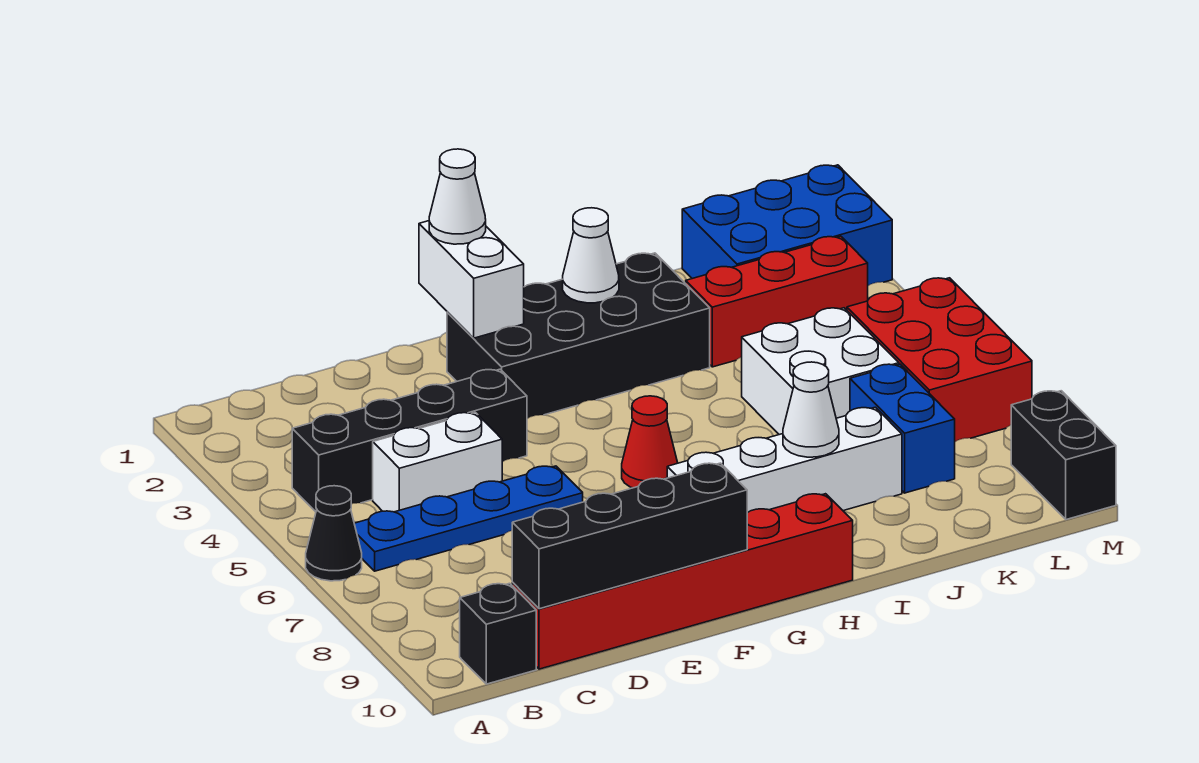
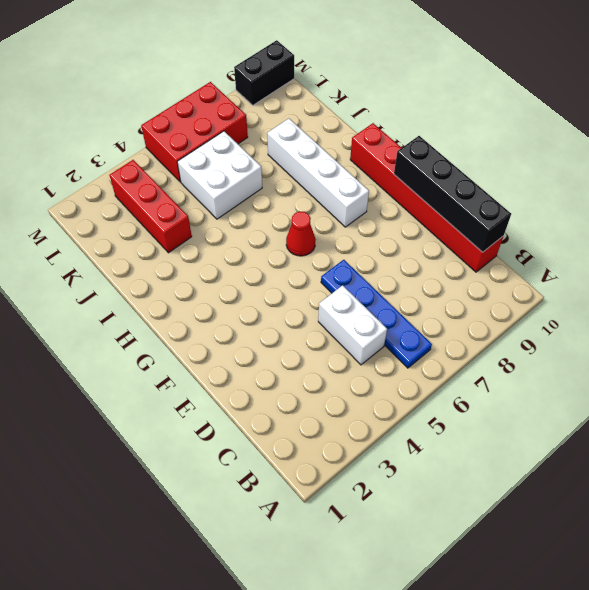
none -> black 1x1 cone [306,486,362,581]
none -> black 1x4 brick [292,369,527,512]
none -> black 1x1 brick [460,583,536,684]

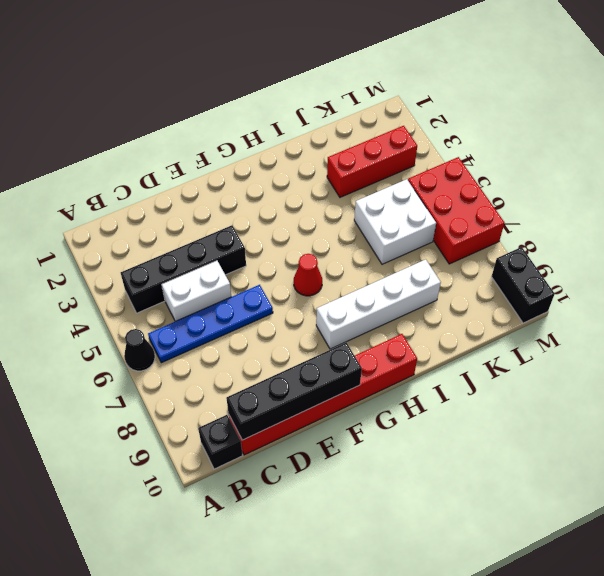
none -> black 2x4 brick [447,253,710,419]
none -> blue 2x3 brick [682,165,892,286]
none -> blue 1x2 brick [850,364,955,493]

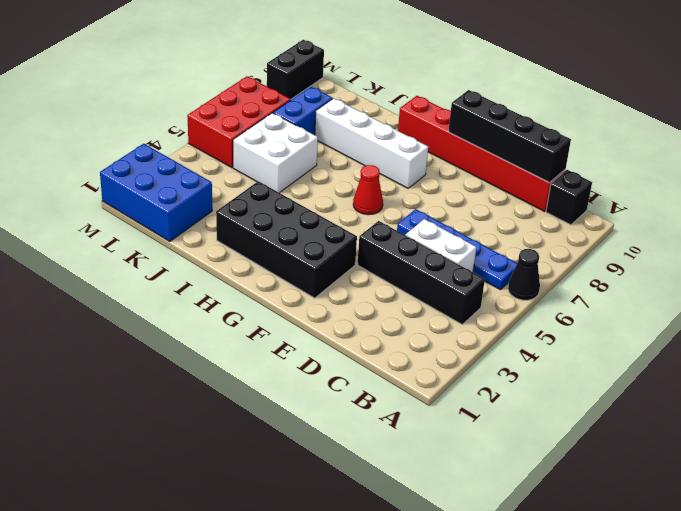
none -> red 1x3 brick [686,236,868,367]
none -> white 1x2 brick [419,221,524,338]
none -> white 1x1 cone [563,208,619,303]

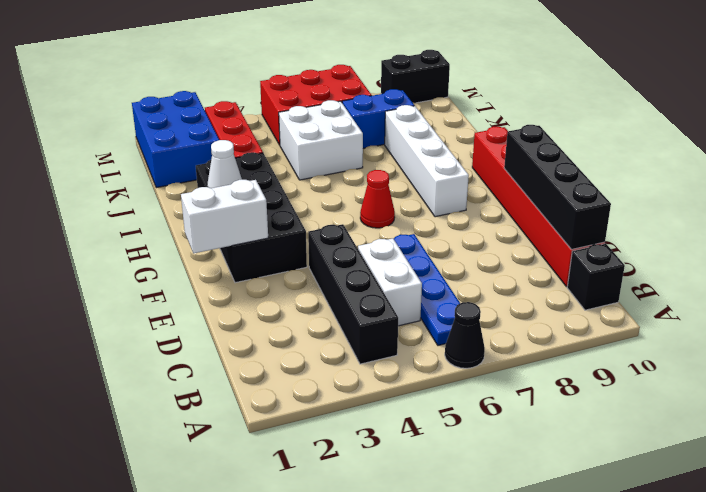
none -> white 1x1 cone [783,362,839,457]
none -> white 1x1 cone [429,149,486,244]

